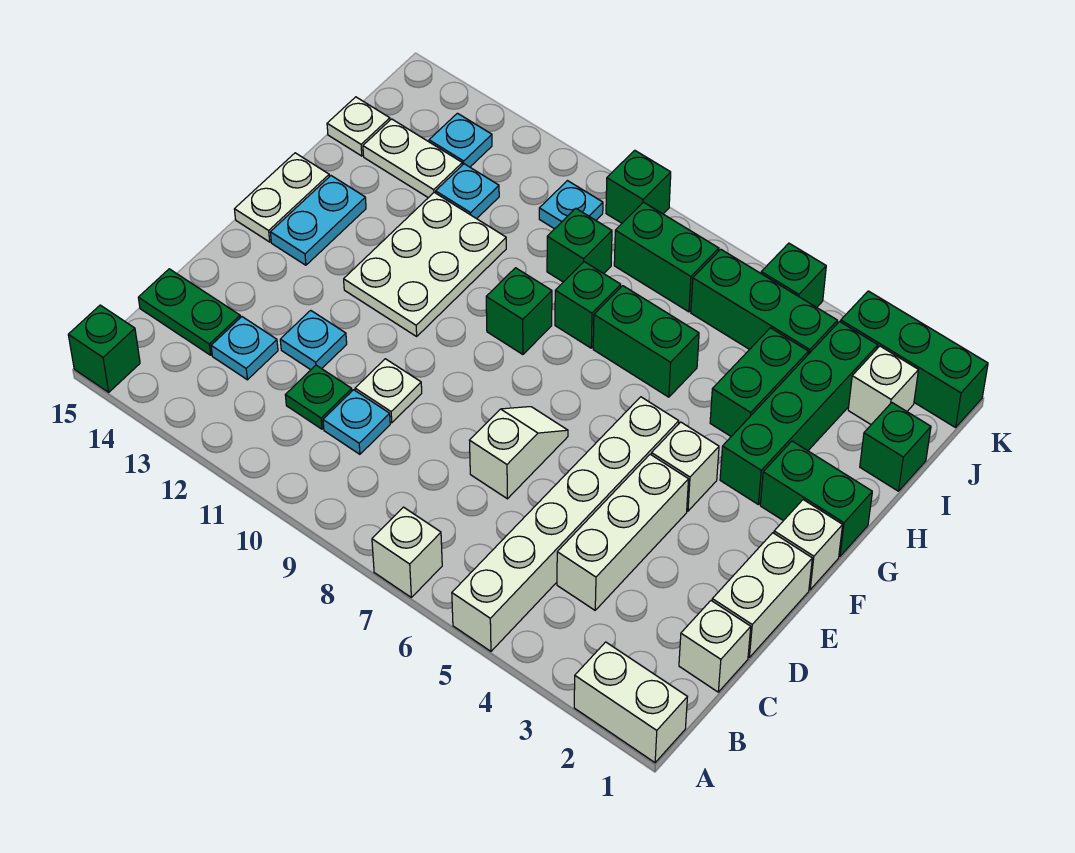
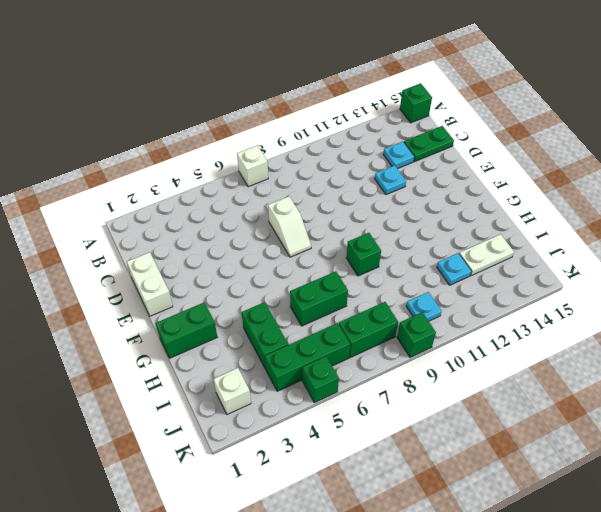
none -> white 1x2 brick [574,642,687,763]
none -> white 1x6 brick [452,397,679,651]
none -> white 1x1 brick [679,601,751,692]
none -> white 1x3 brick [557,454,689,610]

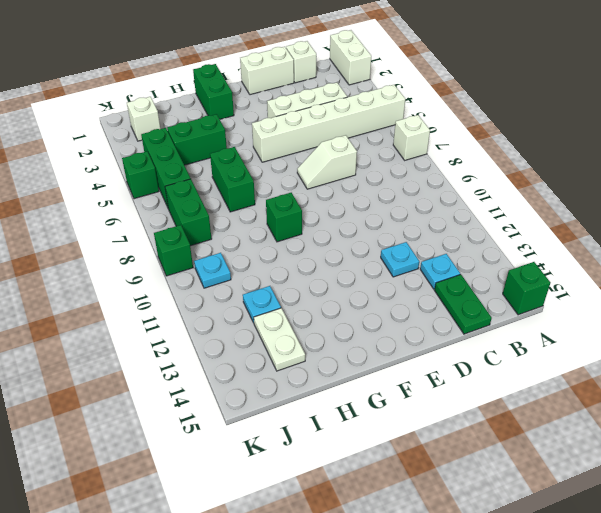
none -> cyan 1x1 plate [323,390,390,454]
none -> green 1x1 plate [285,365,352,429]
none -> white 1x1 plate [355,359,422,423]
none -> white 1x1 brick [774,500,843,590]

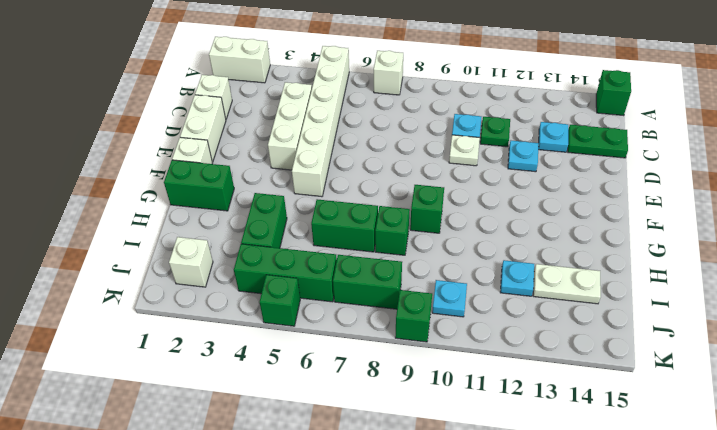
none -> white 1x2 slope [470,407,568,499]
none -> white 1x1 brick [651,422,719,511]
none -> white 2x3 plate [344,192,506,336]
none -> cyan 1x2 plate [270,176,366,265]

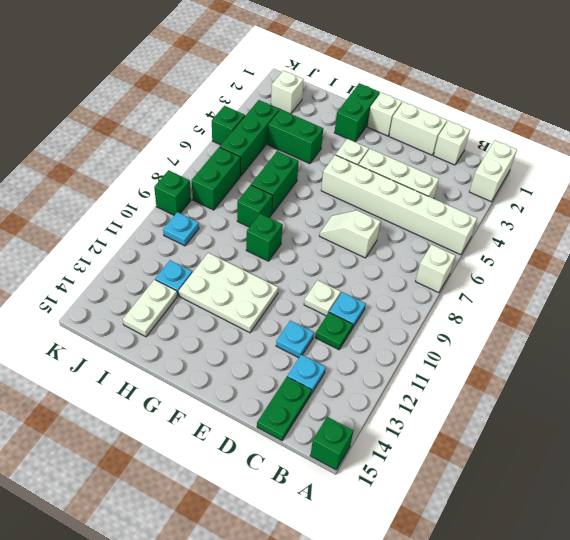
none -> cyan 1x2 plate [270,176,366,265]
none -> white 1x2 plate [234,153,329,242]
none -> green 1x4 brick [720,322,878,504]
none -> green 1x1 brick [860,403,931,491]

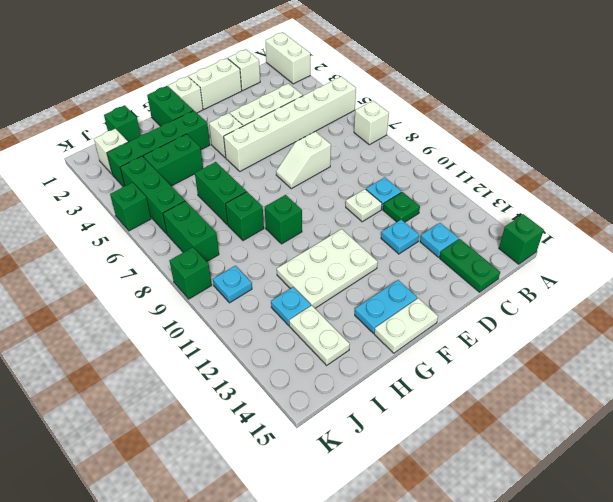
none -> green 1x1 brick [547,208,612,282]
none -> white 1x1 plate [327,97,390,156]
none -> cyan 1x1 plate [429,113,492,167]
none -> green 1x3 brick [841,291,988,428]

